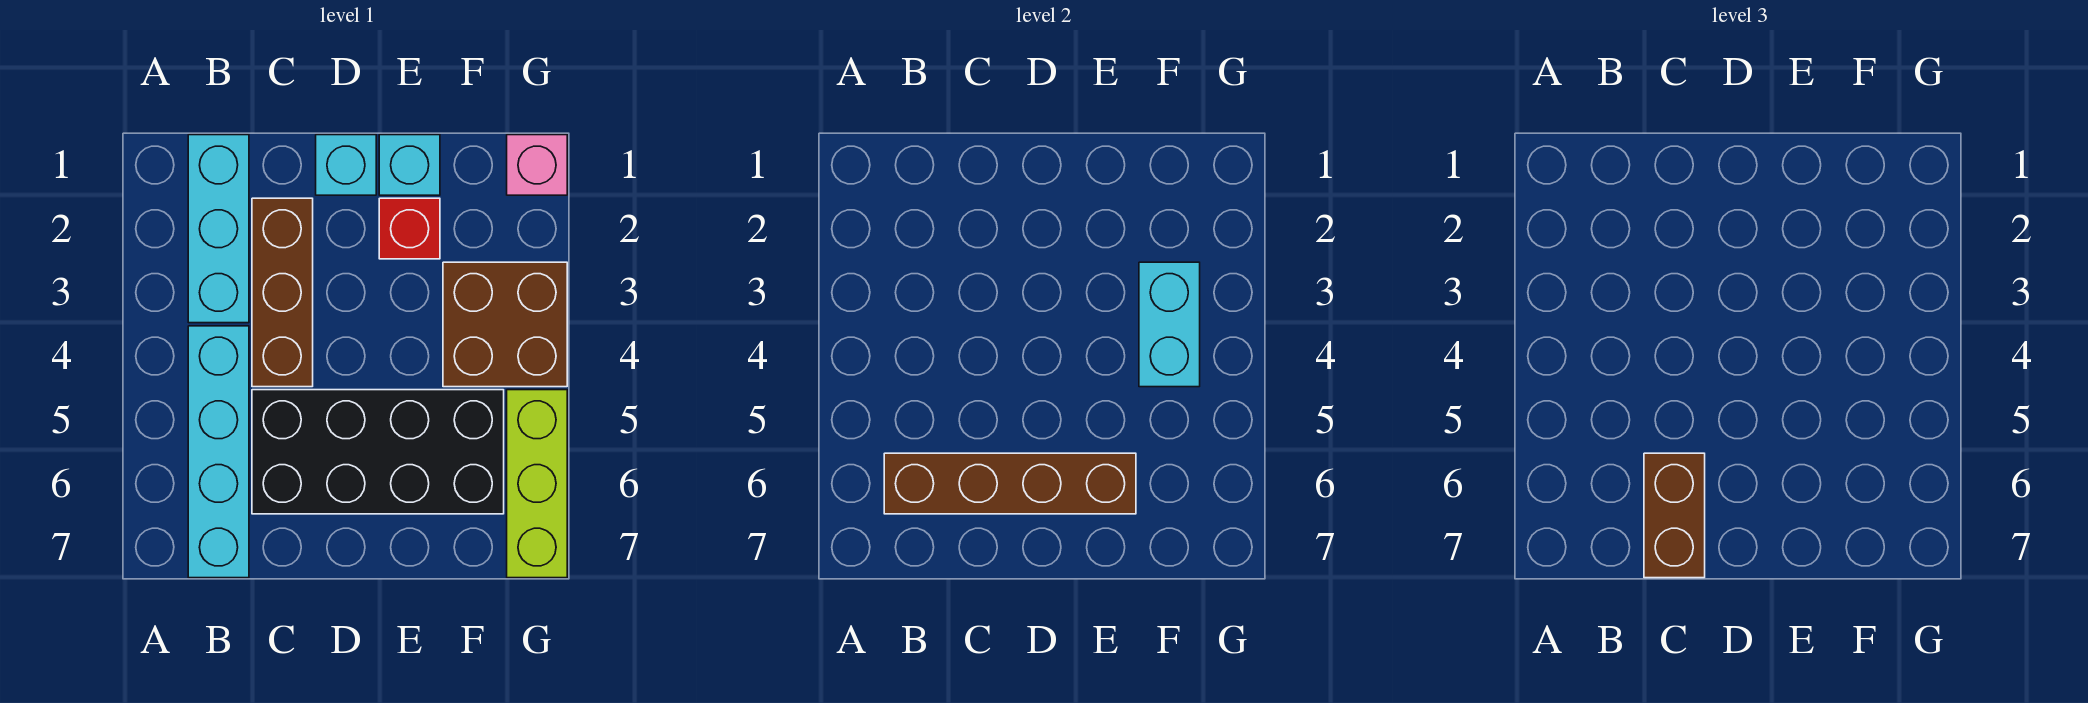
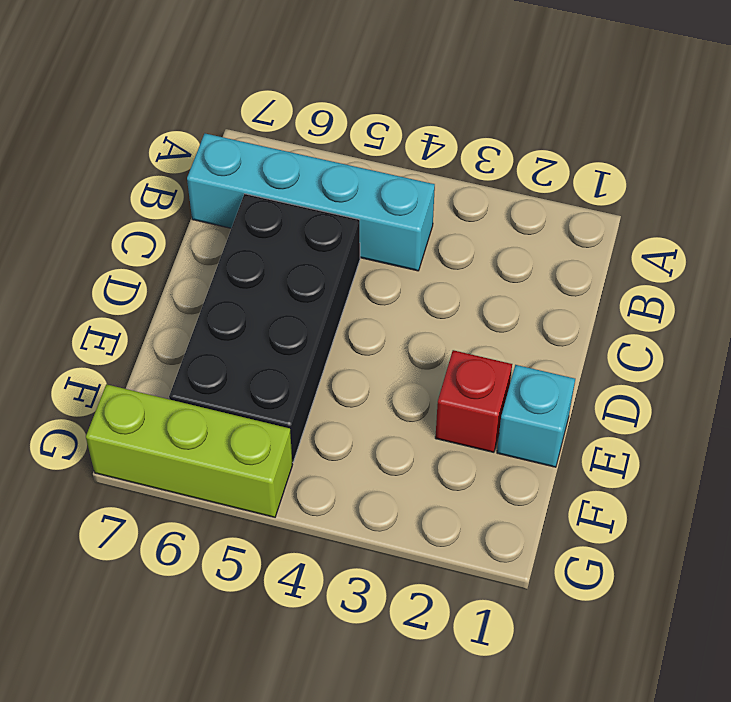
none -> cyan 1x3 brick [188,135,249,323]
none -> brown 1x3 brick [252,198,313,387]
none -> cyan 1x1 brick [316,135,376,195]

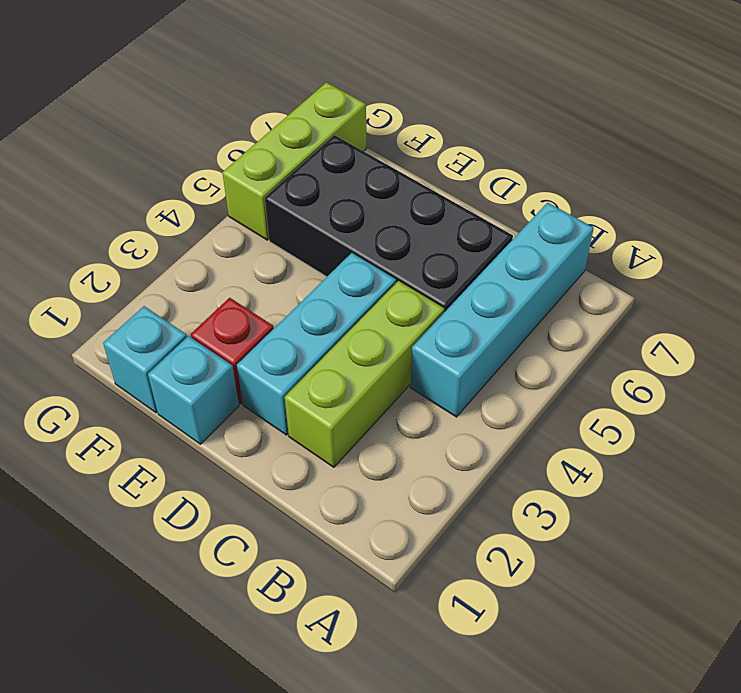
lime 1x3 brick [285,281,444,467] -> brown 1x3 brick [252,198,313,387]
cyan 1x3 brick [237,253,396,435] -> cyan 1x3 brick moved to [188,135,249,323]
cyan 1x1 brick [103,306,187,413] -> cyan 1x1 brick moved to [316,135,376,195]
none -> brown 2x2 brick [443,262,567,387]
none -> pink 1x1 brick [507,135,567,195]
none -> brown 1x4 brick [884,453,1136,514]

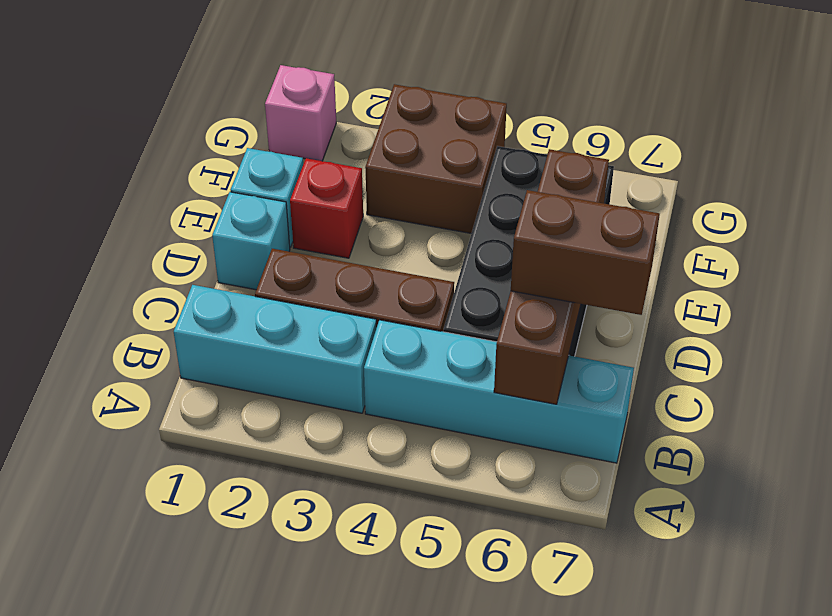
none -> lime 1x3 brick [507,390,567,578]
none -> cyan 1x2 brick [1139,262,1200,387]

